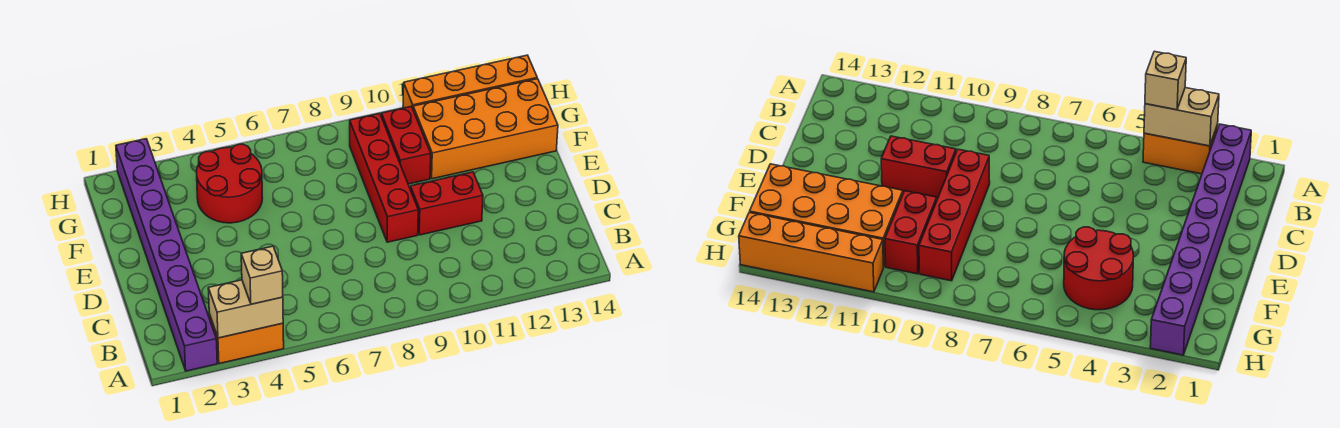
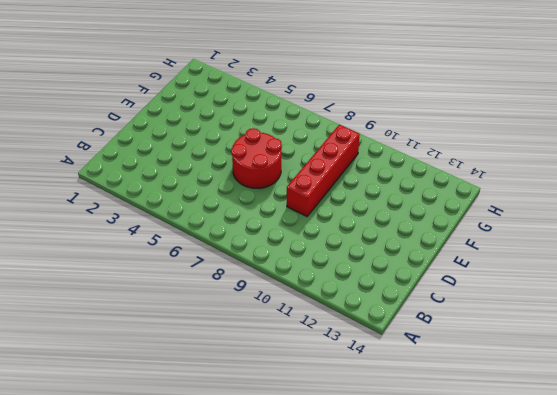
red 2x2 round brick [231,128,282,188] -> red 2x2 round brick moved to [196,144,262,223]
none -> purple 1x8 brick [116,139,217,371]
none -> orange 1x2 brick [209,314,284,364]

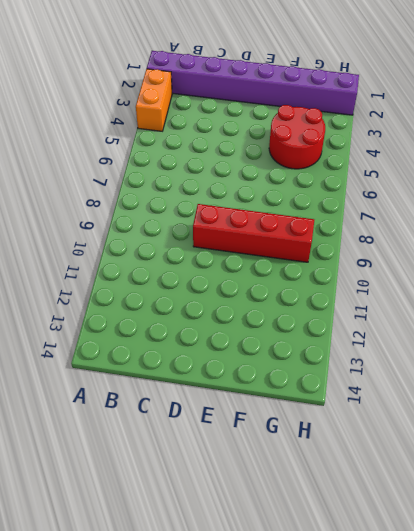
none -> red 1x2 brick [410,172,483,235]
none -> red 1x2 brick [381,106,431,184]

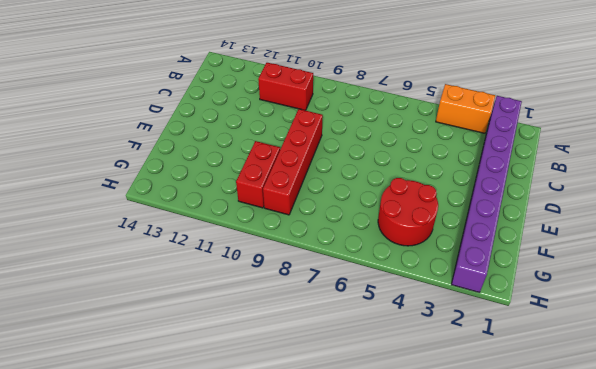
red 1x2 brick [258,63,313,110] -> red 1x2 brick moved to [410,172,483,235]
none -> orange 2x4 brick [413,79,558,179]
none -> orange 1x4 brick [403,55,537,108]

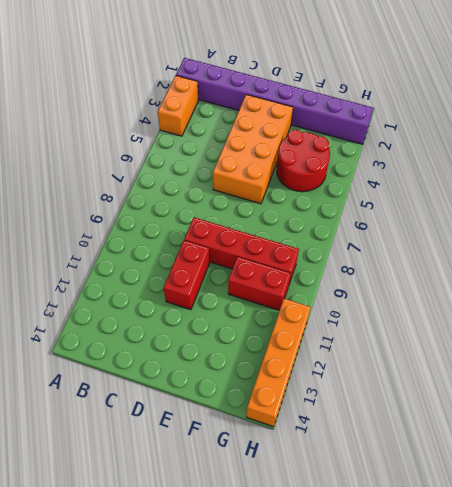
orange 2x4 brick [213,94,293,204] -> orange 2x4 brick moved to [413,79,558,179]
none -> tan 1x2 brick [208,280,283,338]
none -> tan 1x1 brick [241,246,283,304]

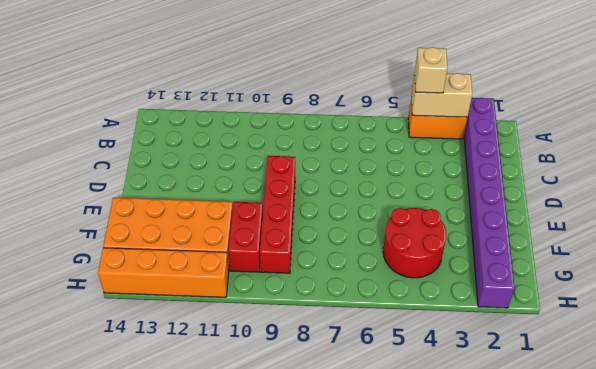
none -> red 1x2 brick [410,172,483,235]

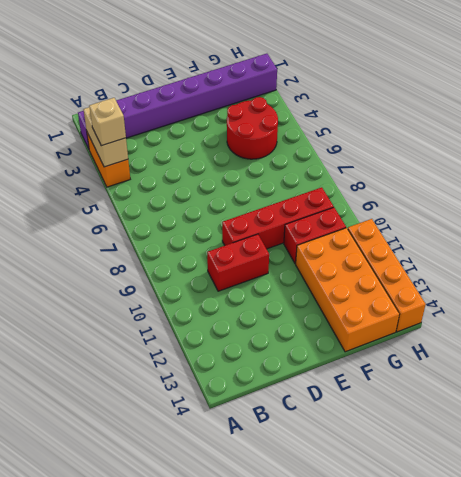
red 1x2 brick [207,234,269,291] -> red 1x2 brick turned to [410,172,483,235]

